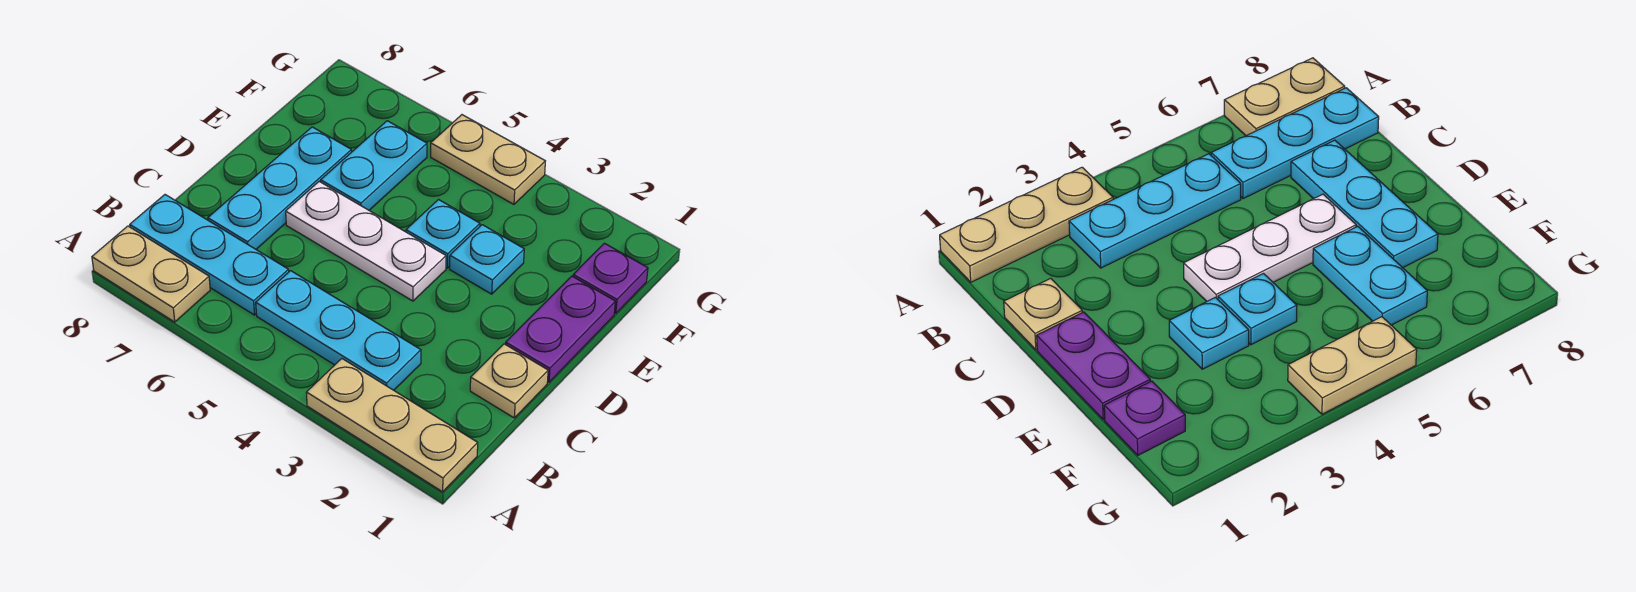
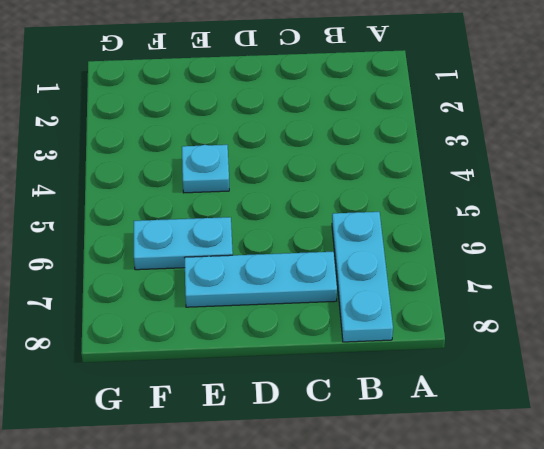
none -> tan 1x3 plate [306,359,478,492]
none -> tan 1x2 plate [92,226,210,322]
none -> cyan 1x3 plate [256,271,421,390]

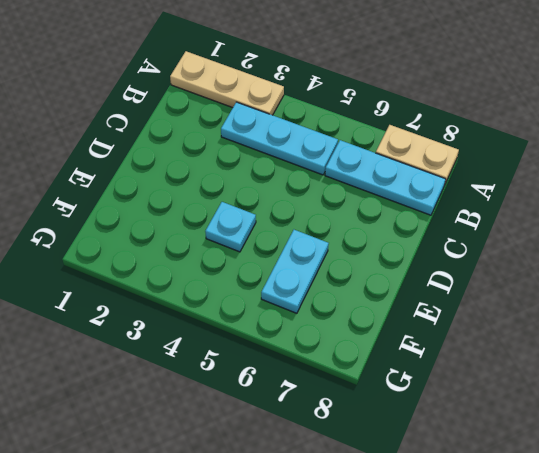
none -> tan 1x1 plate [470,344,548,418]
none -> cyan 1x3 plate [208,127,352,249]
none -> purple 1x2 plate [506,276,615,382]

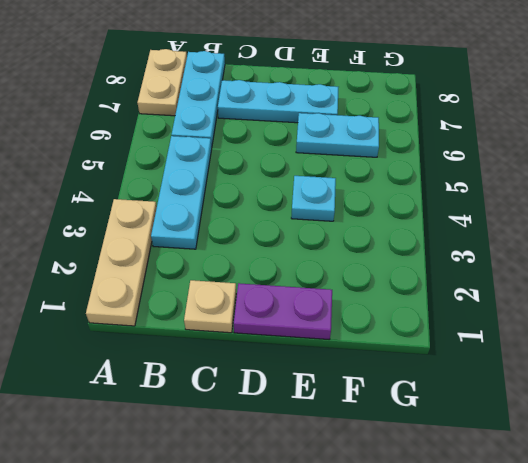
none -> white 1x3 plate [286,182,446,301]
none -> cyan 1x1 plate [450,225,524,294]
none -> purple 1x1 plate [573,243,648,314]

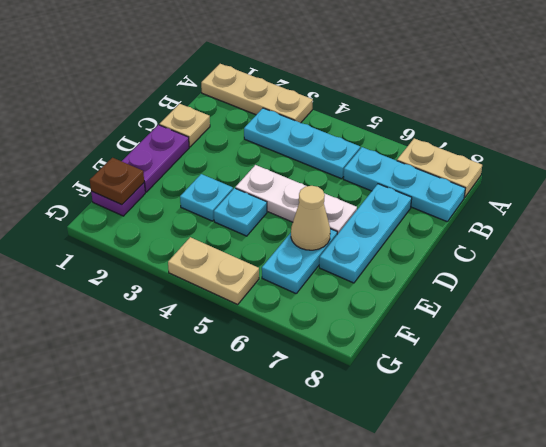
tan 1x1 cone [291,186,330,250] -> none
brown 1x1 plate [90,158,144,205] -> none

